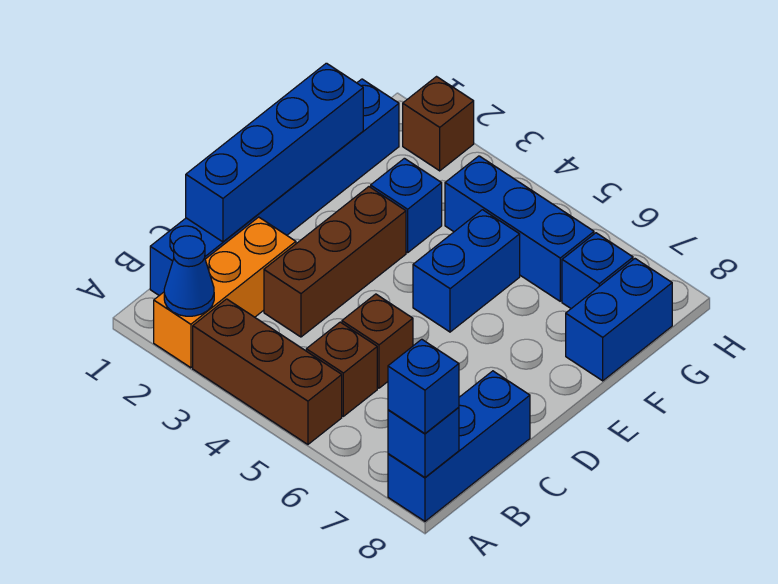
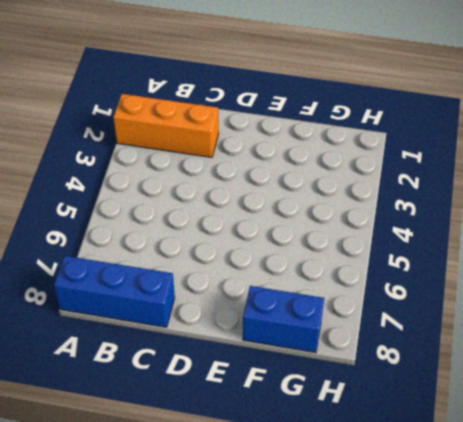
none -> brown 1x3 brick [193,299,342,444]
none -> blue 1x6 brick [150,79,399,295]
none -> brown 1x1 brick [306,322,377,416]

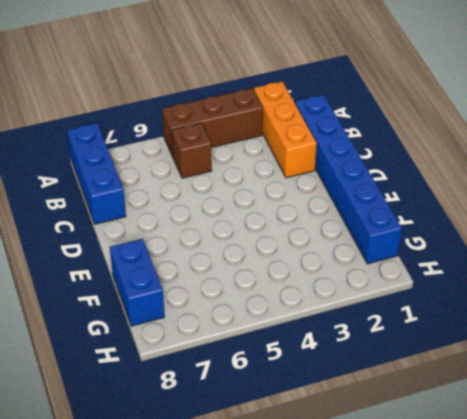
none -> brown 1x3 brick [264,187,406,337]
none -> brown 1x1 brick [342,294,413,388]
none -> blue 1x2 brick [413,210,520,332]

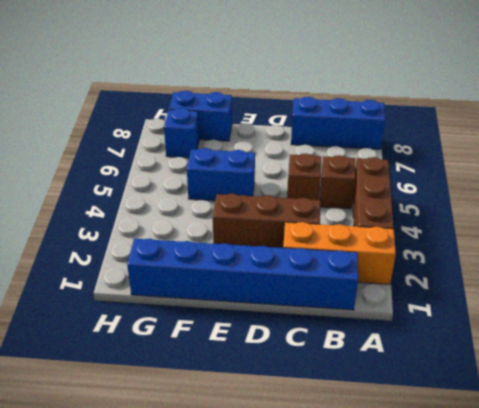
none -> blue 1x1 brick [371,158,442,253]
none -> blue 1x3 brick [445,156,594,301]
none -> brown 1x1 brick [403,77,474,171]

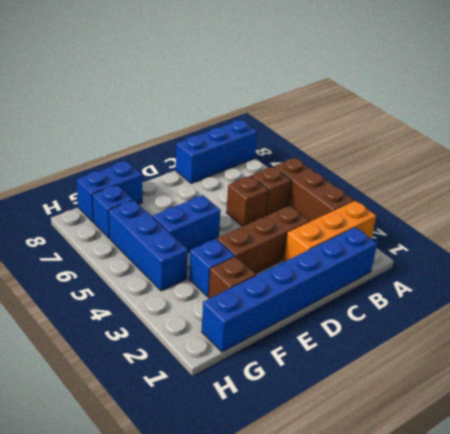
brown 1x1 brick [209,257,256,299] -> brown 1x1 brick moved to [403,77,474,171]
none -> blue 1x1 cone [164,236,214,316]
none -> blue 1x1 brick [388,407,459,477]
none -> blue 1x4 brick [186,63,363,242]

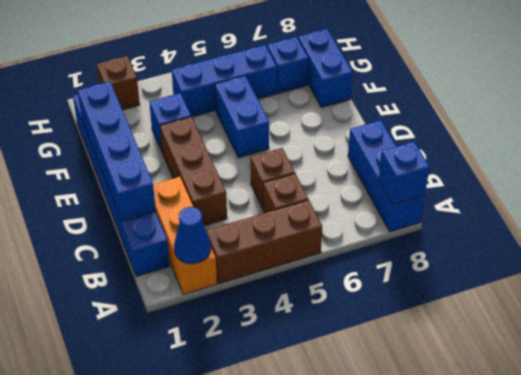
none -> blue 1x1 brick [388,339,459,433]

